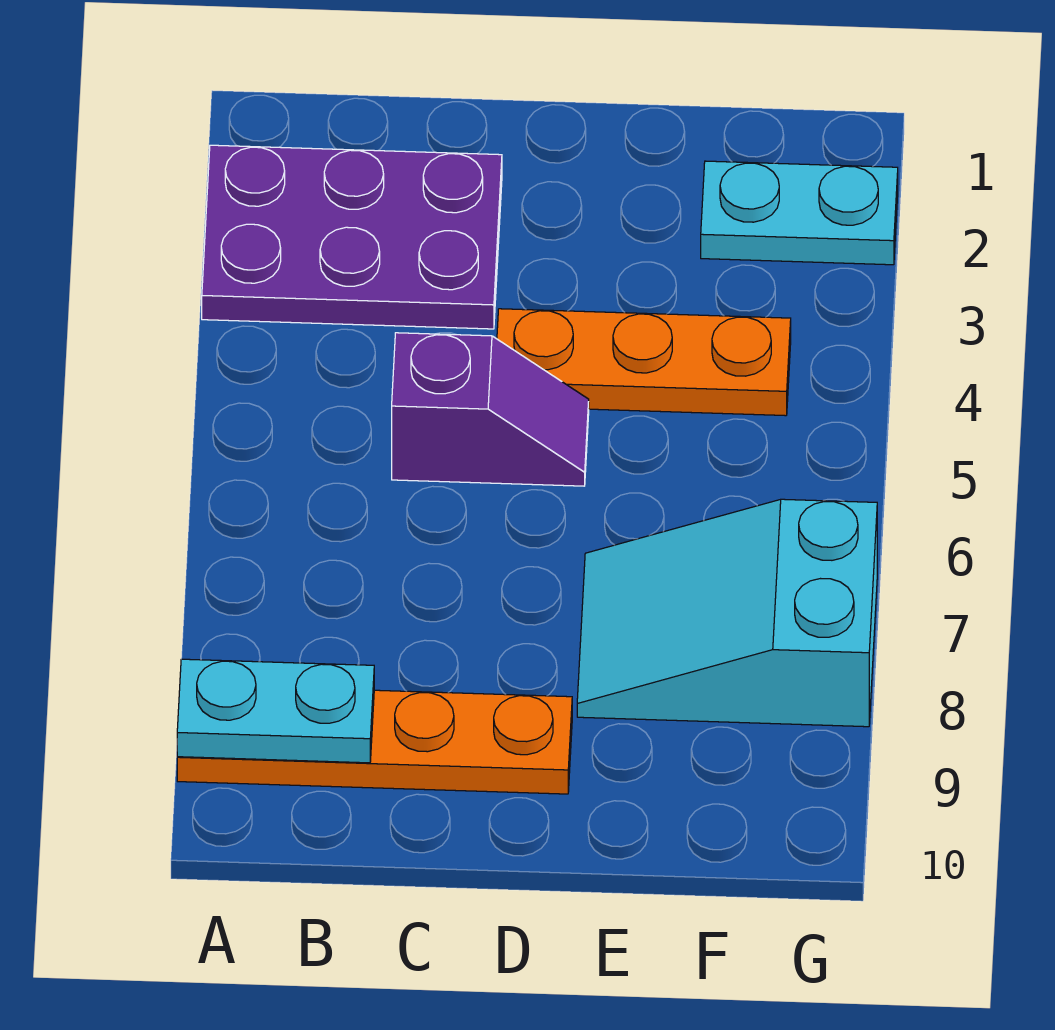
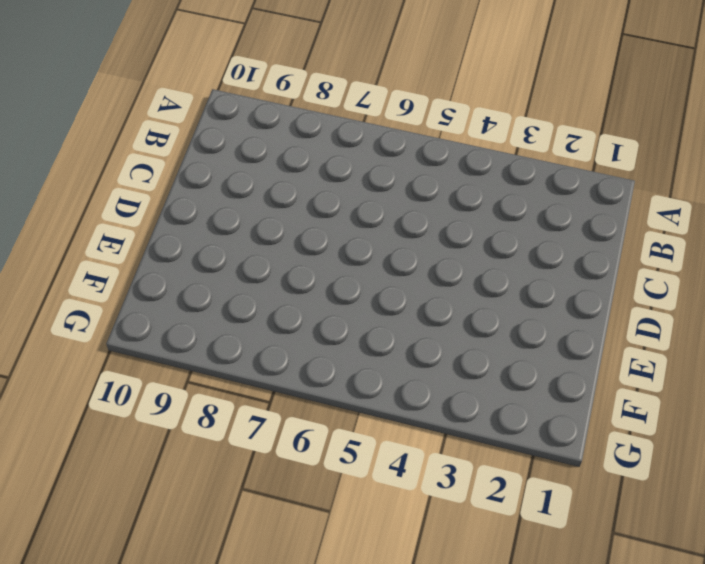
none -> purple 2x3 plate [202,145,502,329]
none -> orange 1x4 plate [177,690,572,794]

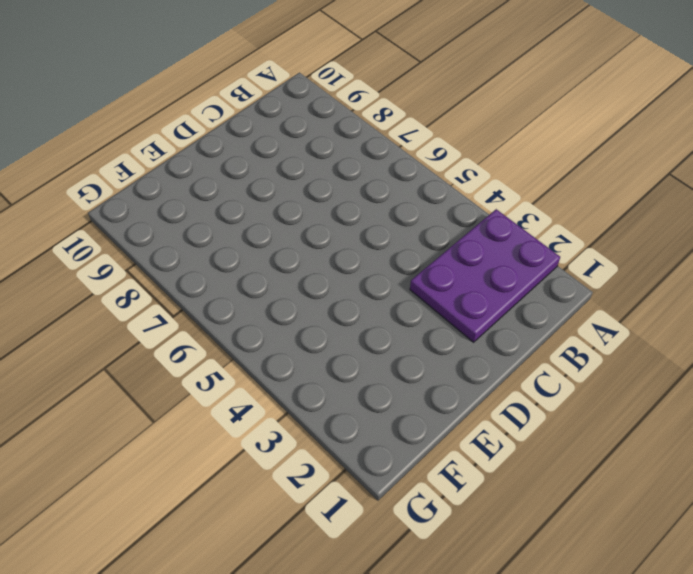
none -> orange 1x4 plate [177,690,572,794]
none -> purple 1x2 slope [392,333,589,486]

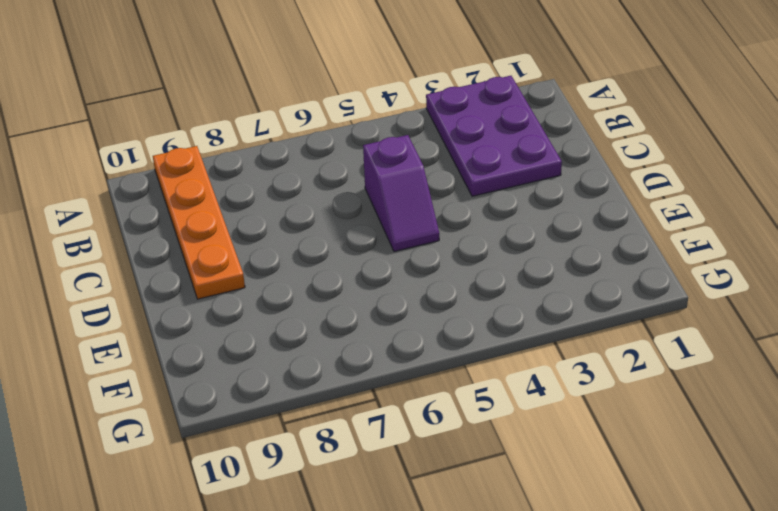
none -> orange 1x3 plate [497,309,791,416]
none -> cyan 2x3 slope [577,499,877,727]

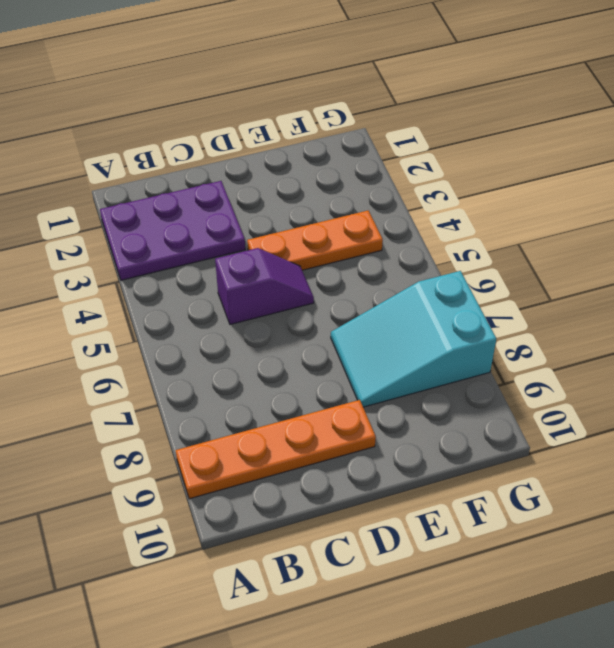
none -> cyan 1x2 plate [701,161,898,265]
none -> cyan 1x2 plate [177,659,374,763]

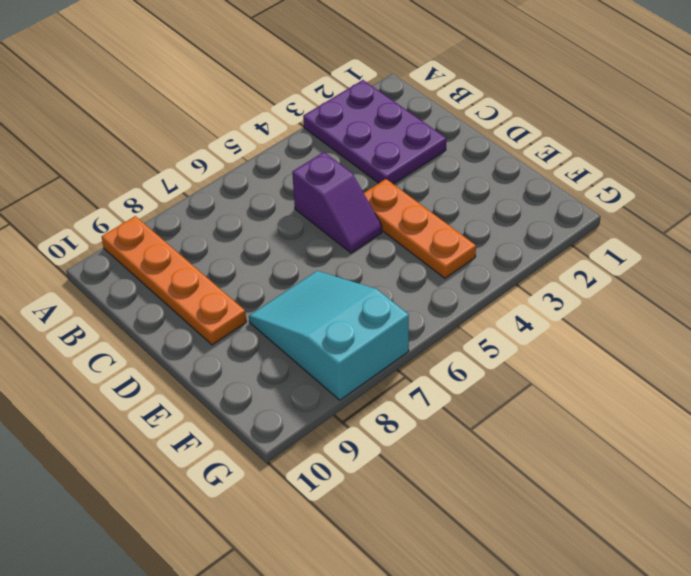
none -> cyan 1x2 plate [701,161,898,265]
none -> cyan 1x2 plate [177,659,374,763]

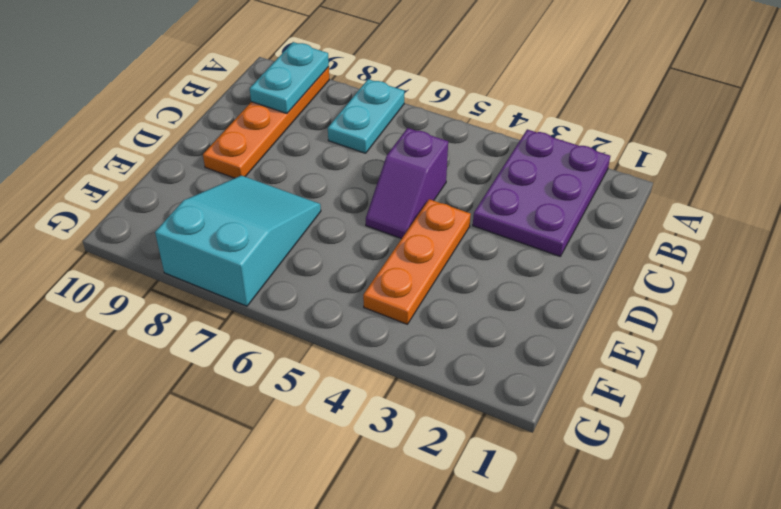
cyan 1x2 plate [328,79,404,153] -> cyan 1x2 plate moved to [701,161,898,265]

